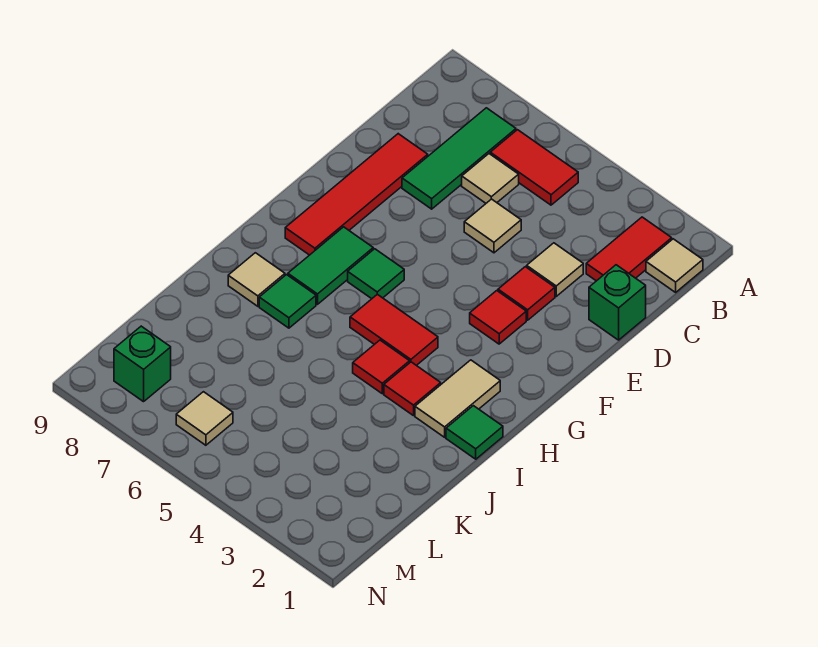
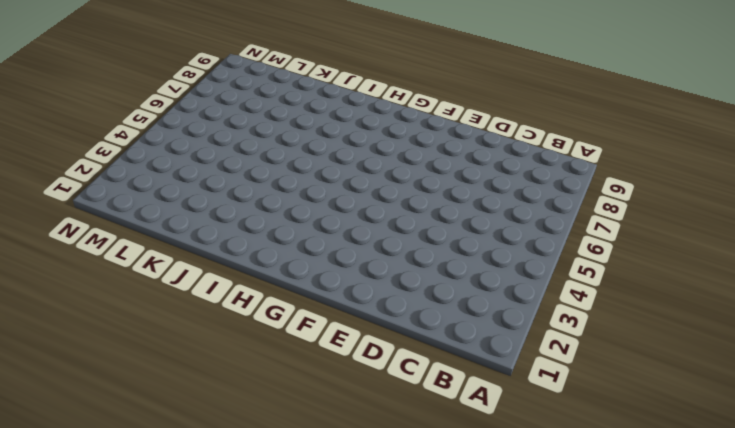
none -> tan 1x1 tile [646,239,703,292]
none -> red 1x2 tile [586,217,672,281]
none -> red 1x2 tile [490,130,578,205]

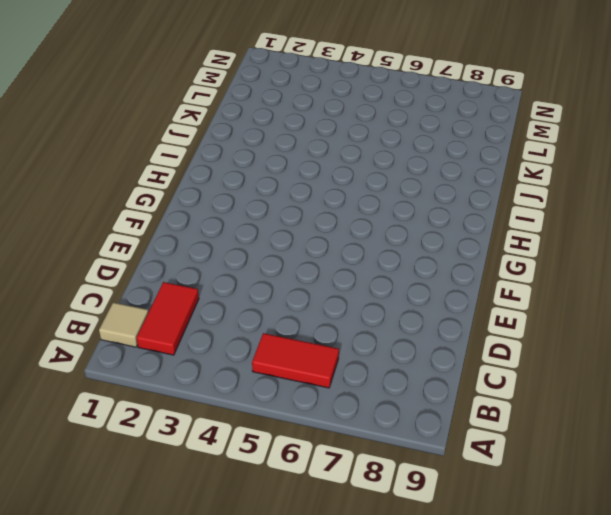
none -> green 1x3 tile [402,108,516,209]
none -> tan 1x1 tile [462,154,519,203]
none -> green 1x1 brick [589,265,646,340]

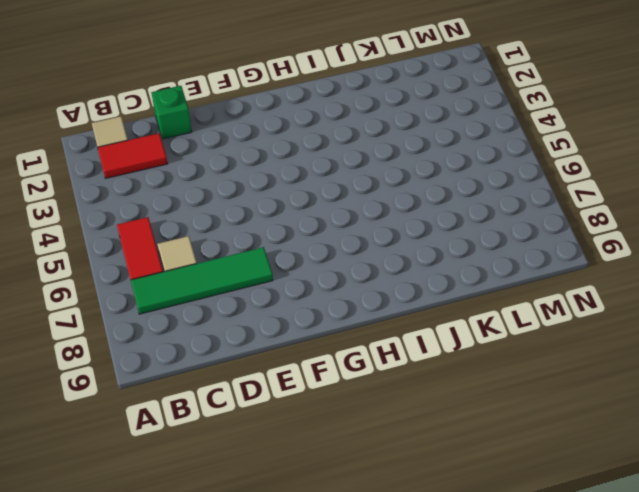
green 1x4 tile [131,247,273,314] -> green 1x3 tile [402,108,516,209]
none -> tan 1x1 tile [527,243,583,296]
none -> tan 1x1 tile [464,199,521,253]
none -> red 1x4 tile [285,134,428,255]

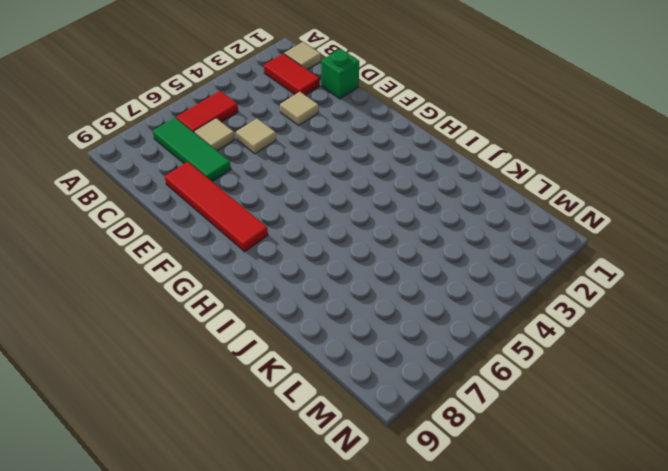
none -> red 1x1 tile [498,267,555,320]
none -> red 1x1 tile [470,291,526,344]
none -> green 1x1 tile [348,249,404,299]

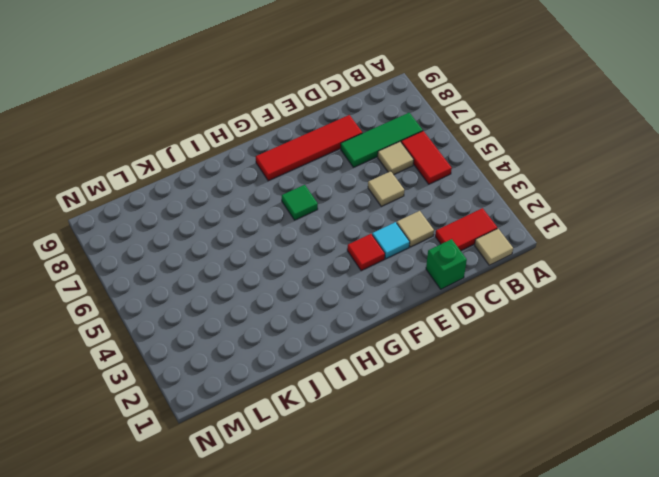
cyan 1x1 tile [372,222,410,259] -> red 1x1 tile [498,267,555,320]
none -> green 1x2 tile [288,227,373,304]
none -> tan 1x2 tile [415,360,500,437]
none -> red 1x2 tile [350,294,438,366]

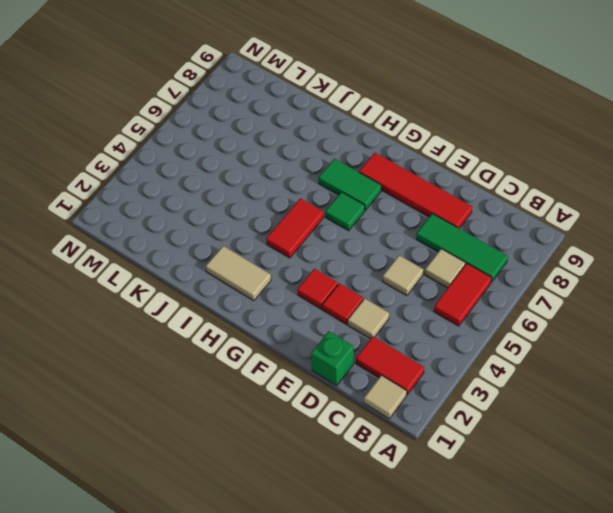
none -> green 1x1 tile [446,406,503,459]
none -> red 1x1 tile [384,362,441,416]
none -> red 1x1 tile [353,340,410,394]

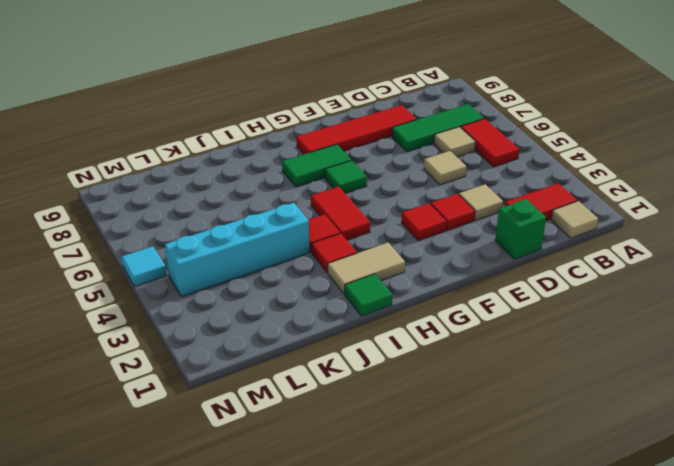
cyan 1x4 brick [165,203,309,297] -> none
cyan 1x1 tile [121,246,167,286] -> none
none -> green 1x1 tile [259,275,316,328]
none -> tan 1x1 tile [228,253,285,306]
none -> tan 1x1 tile [176,392,233,445]

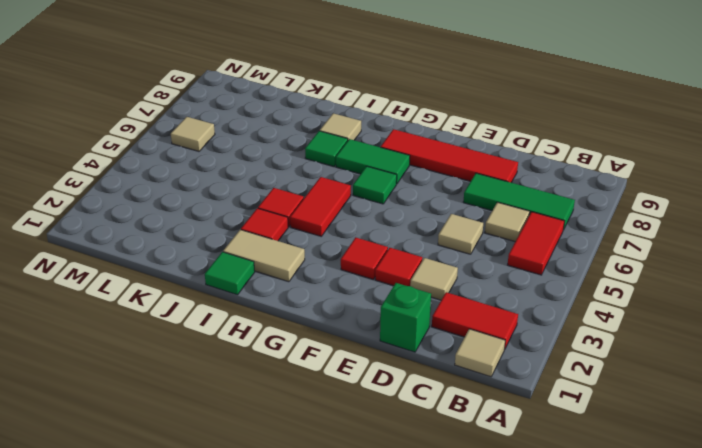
none -> green 1x1 brick [114,326,171,402]

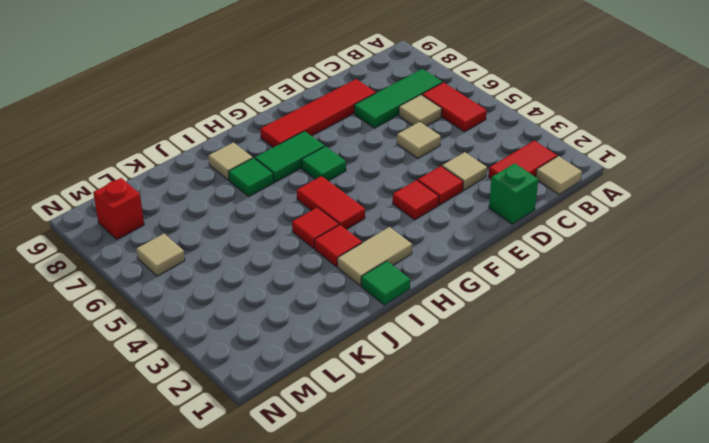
red 1x1 brick [93,178,144,239] -> green 1x1 brick [114,326,171,402]

